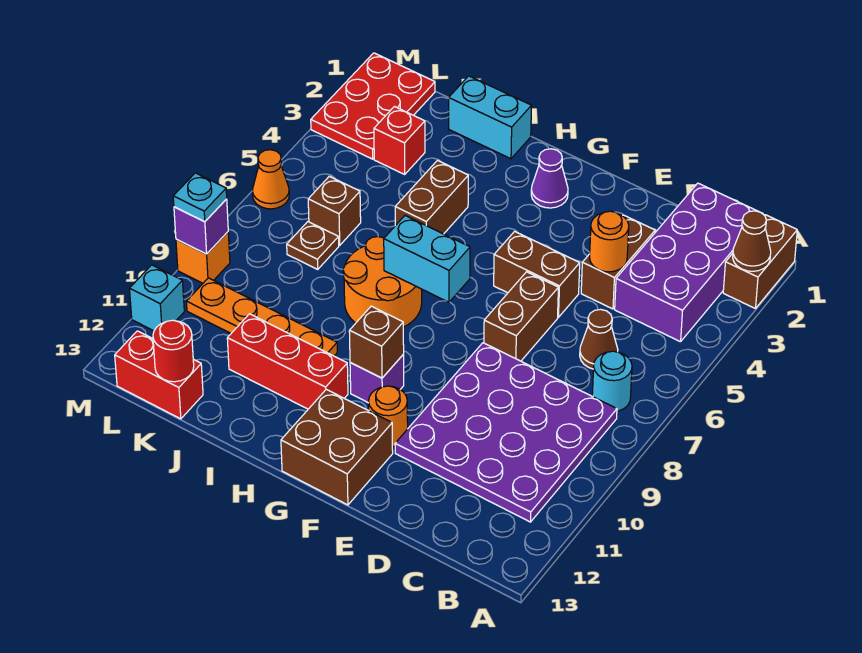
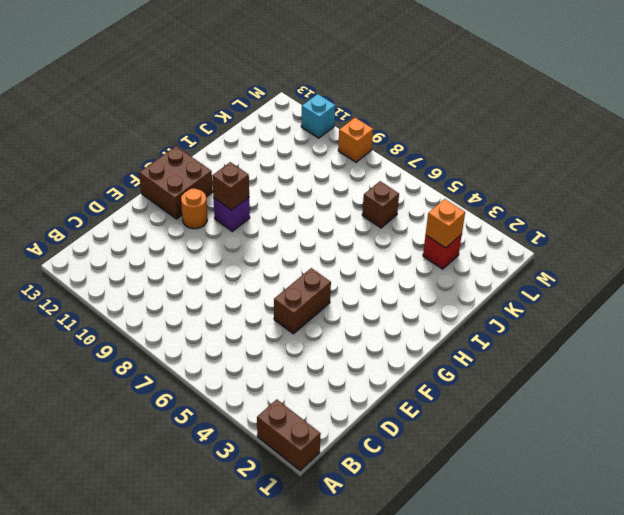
orange 1x1 brick [426,199,465,248] -> none
none -> purple 2x4 brick [615,183,763,342]
none -> cyan 1x1 round brick [592,351,632,411]
none -> purple 4x4 plate [395,343,617,522]
none -> brown 1x1 cone [580,309,618,369]

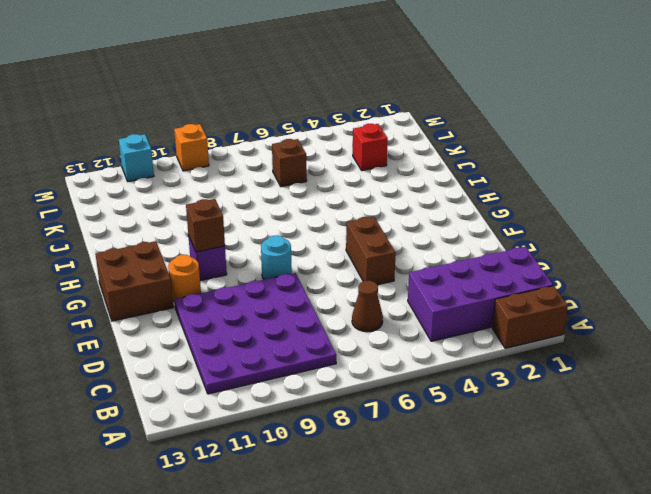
cyan 1x1 round brick [261,235,292,280] -> cyan 1x1 round brick moved to [592,351,632,411]
none -> brown 1x2 brick [581,215,655,309]
none -> brown 1x2 brick [484,272,558,361]
none -> purple 1x1 cone [531,149,568,208]
none -> orange 2x2 round brick [343,237,422,327]

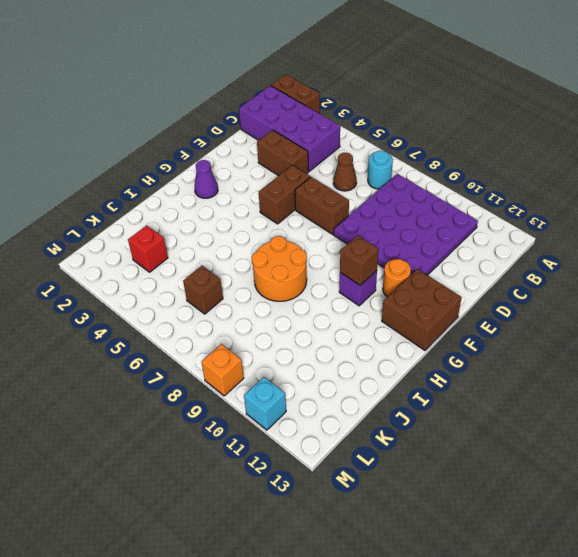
none -> red 1x3 brick [227,314,348,409]
none -> cyan 1x2 brick [449,76,531,159]
none -> brown 1x2 brick [395,160,468,234]
none -> orange 1x4 plate [186,278,337,356]

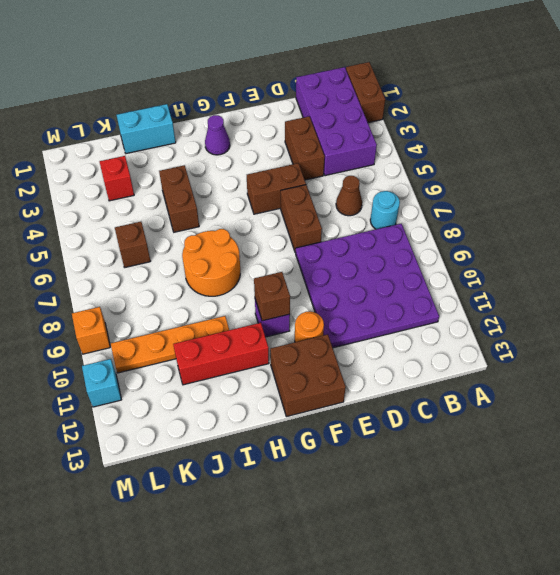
none -> brown 1x1 plate [287,222,339,269]
none -> red 1x2 brick [115,331,203,419]
none -> red 2x3 plate [311,53,435,159]
none -> orange 1x1 cone [252,150,289,209]

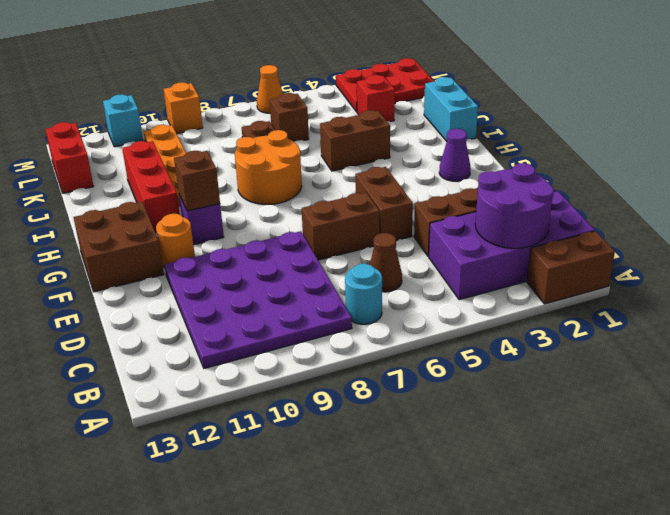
purple 2x2 round brick [475,163,554,248] -> none
none -> brown 1x1 cone [733,211,771,271]
none -> orange 1x1 round brick [590,211,629,272]
none -> cyan 1x2 brick [384,216,470,302]
none -> red 1x1 round brick [153,320,194,382]

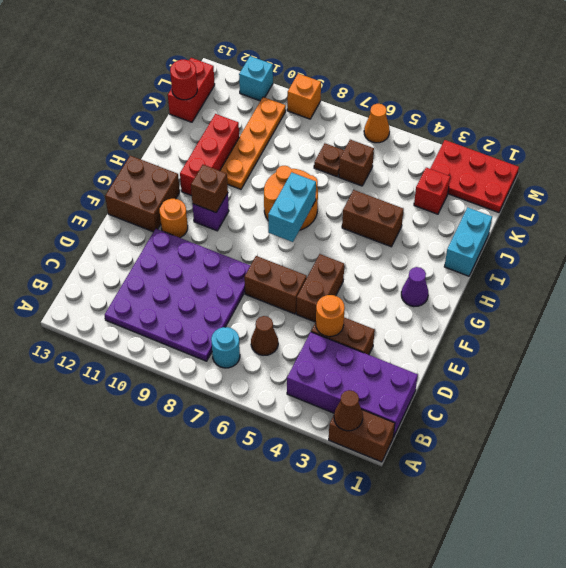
none -> purple 1x1 brick [174,199,228,254]
none -> cyan 1x1 plate [173,173,227,222]

